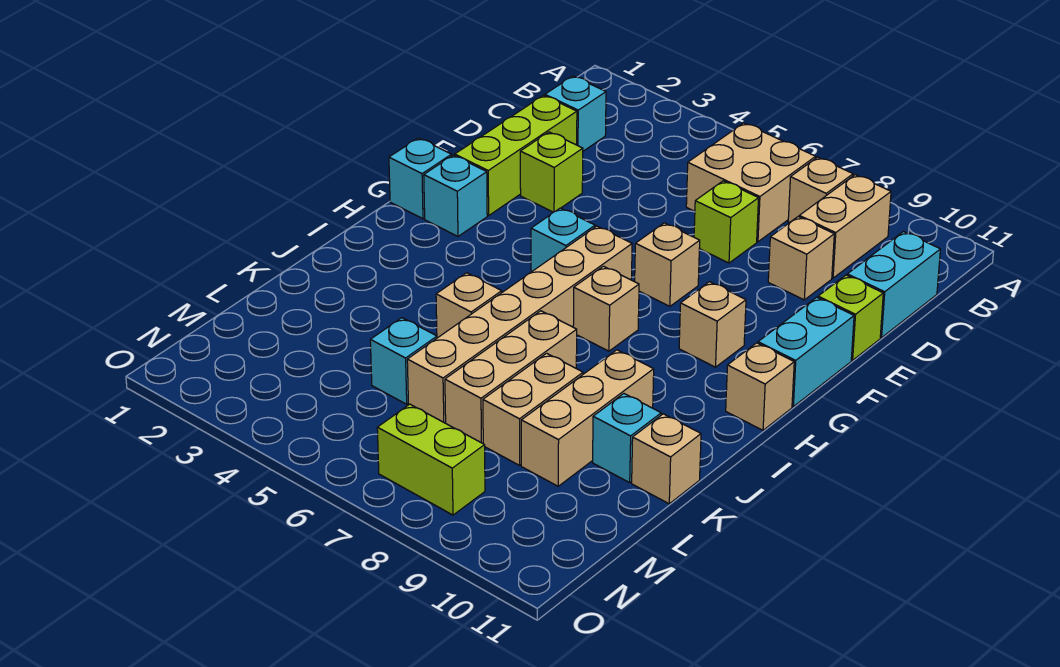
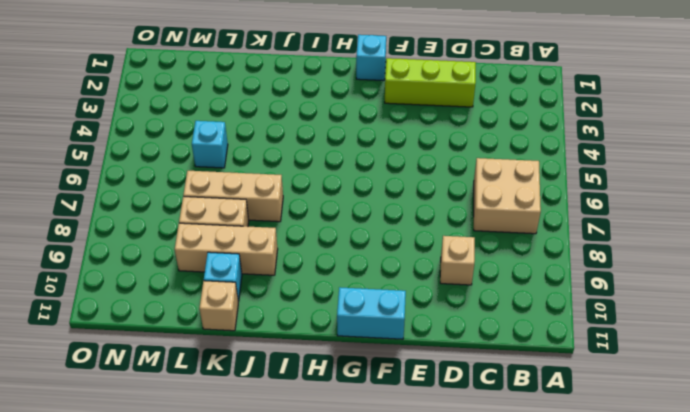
none -> tan 1x1 brick [788,157,853,222]
none -> tan 1x2 brick [799,175,891,278]
none -> cyan 1x1 brick [545,76,606,151]

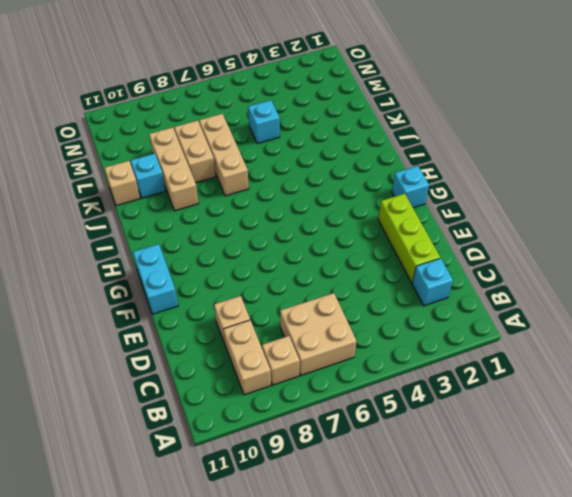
none -> cyan 1x2 brick [847,232,940,338]
none -> lime 1x1 brick [694,181,759,263]
none -> lime 1x1 brick [520,132,583,212]

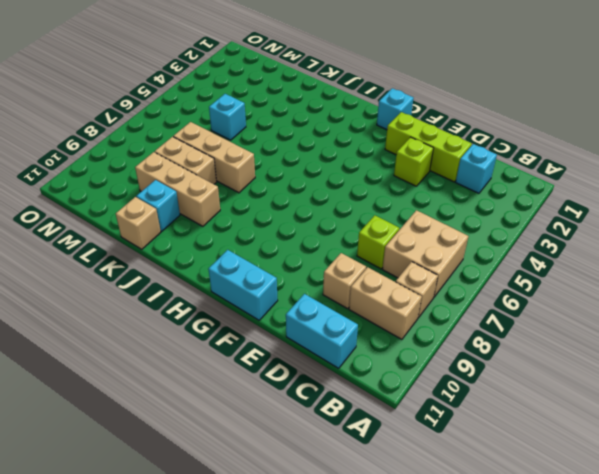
none -> lime 1x1 brick [818,275,883,360]
none -> tan 1x1 brick [635,223,700,306]
none -> cyan 1x1 brick [424,155,487,236]

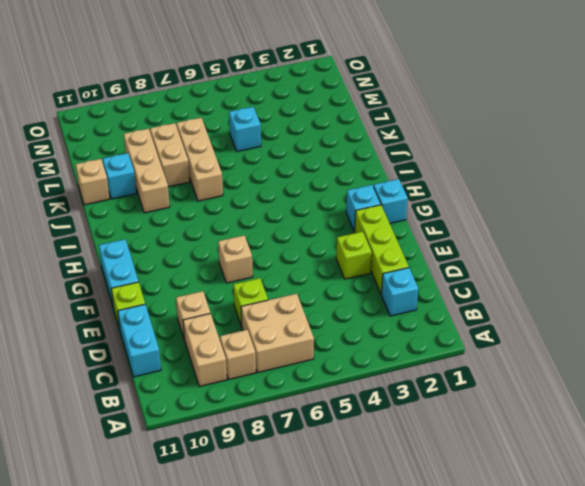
none -> cyan 1x1 brick [531,208,595,272]
none -> tan 1x6 brick [407,226,632,423]
none -> tan 1x1 brick [679,282,746,367]

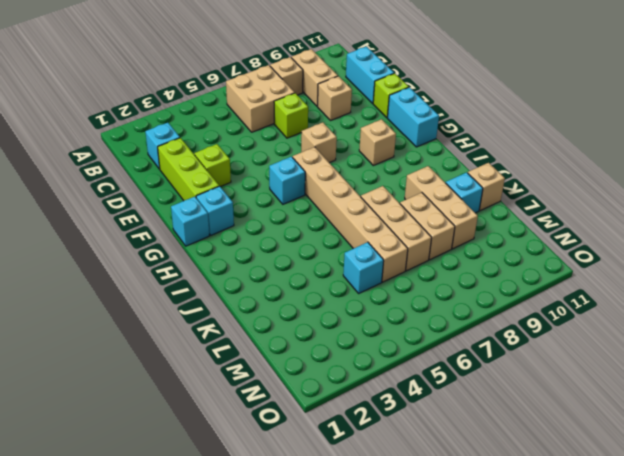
none -> tan 1x1 brick [573,266,639,351]
none -> tan 1x1 brick [726,343,794,430]
none -> tan 1x1 brick [436,273,502,338]

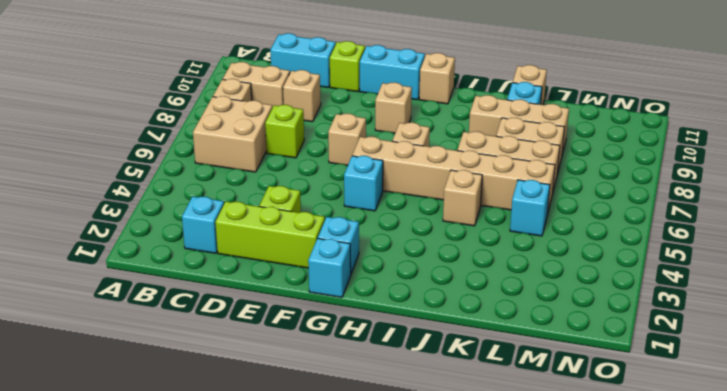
none -> lime 1x2 brick [377,404,485,515]

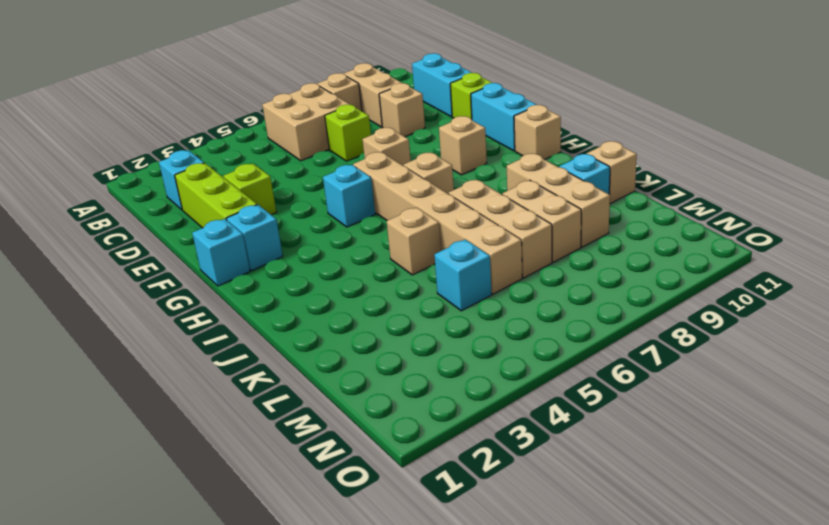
none -> lime 1x2 brick [377,404,485,515]

